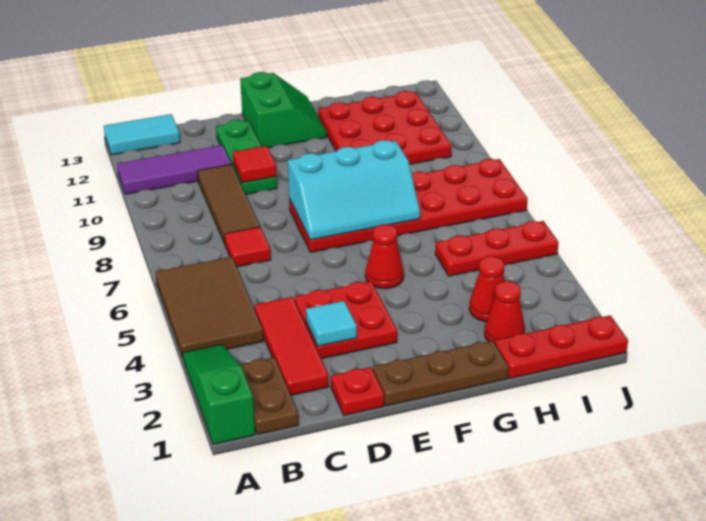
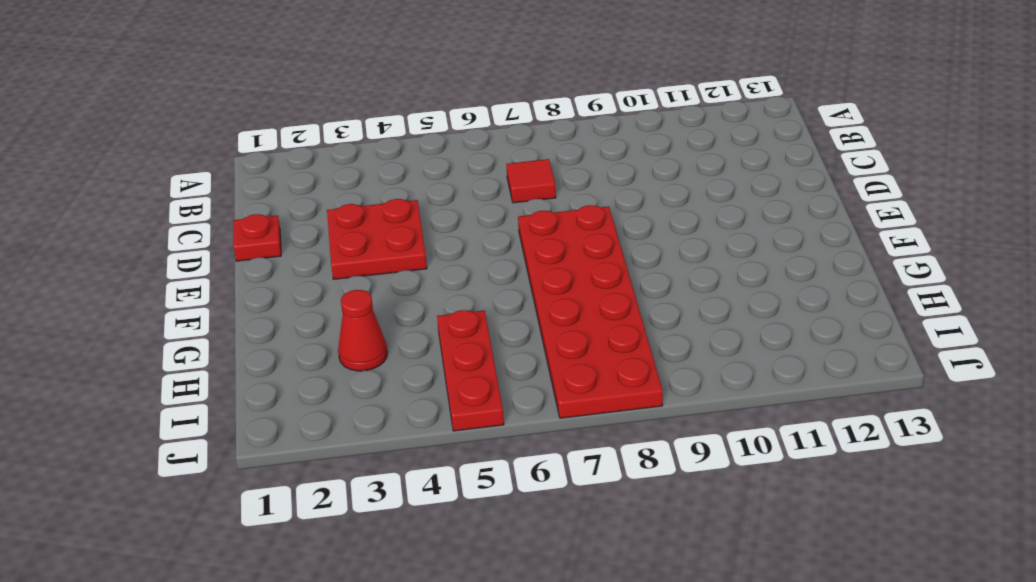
none -> green 1x3 slope [183,345,255,445]
none -> brown 2x3 tile [155,257,263,357]
none -> purple 1x3 tile [117,145,231,194]

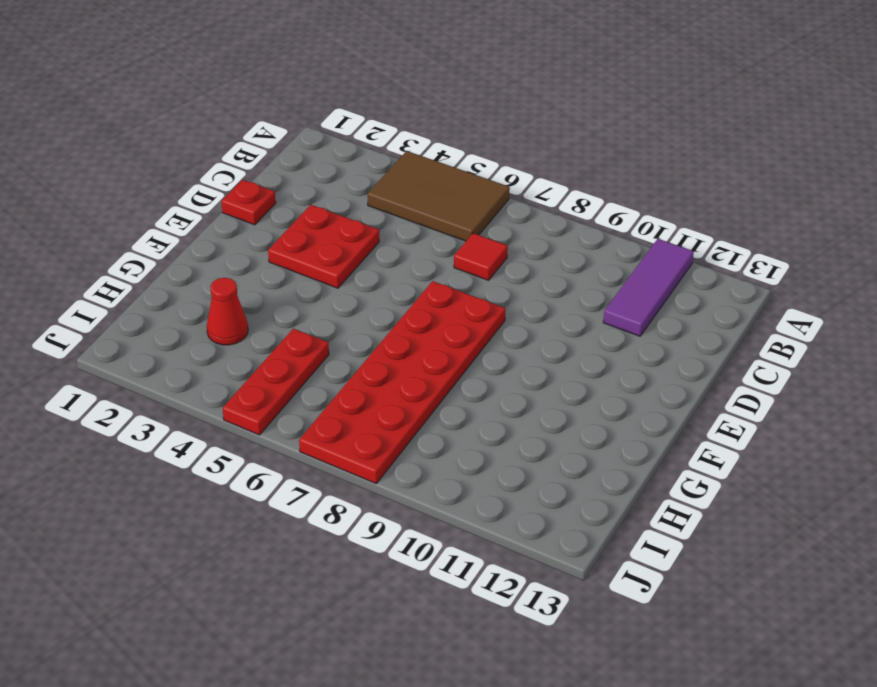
none -> green 1x3 slope [183,345,255,445]
none -> cyan 1x2 tile [104,114,180,155]
none -> brown 1x2 plate [240,357,299,435]

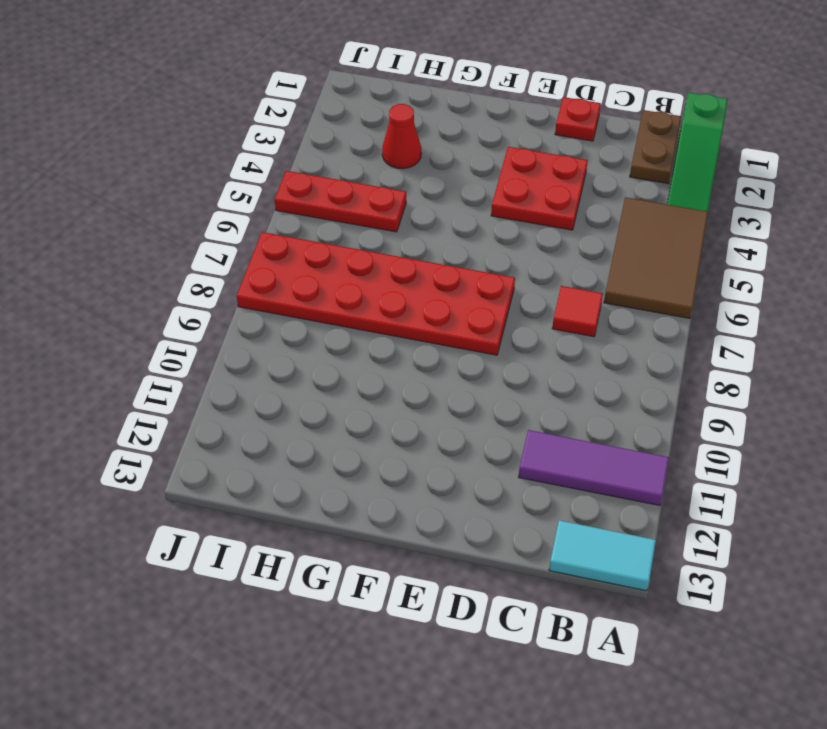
none -> red 1x3 tile [255,297,329,395]
none -> brown 1x3 tile [198,164,260,244]
none -> green 1x3 plate [216,120,277,194]

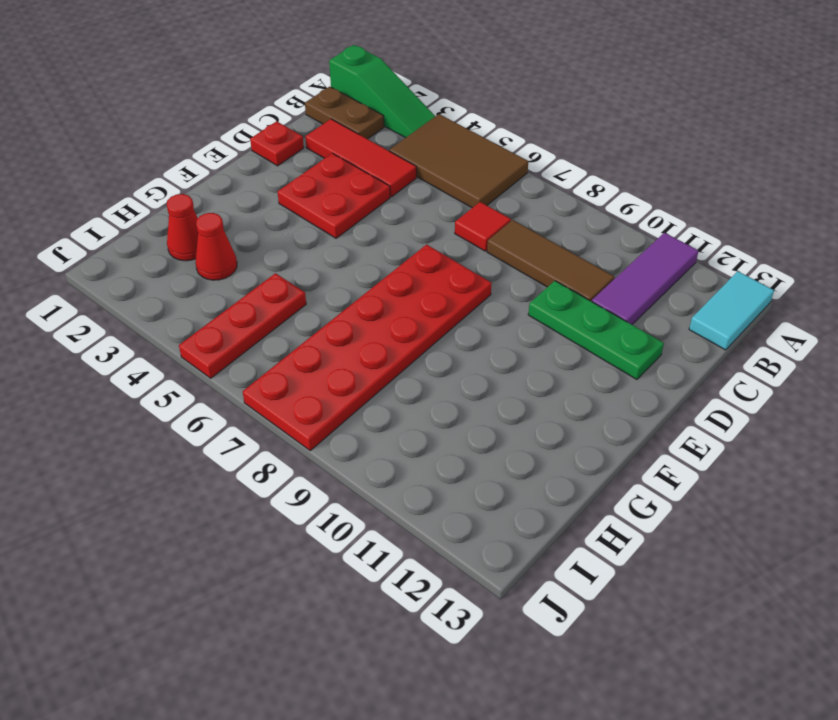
none -> brown 1x3 plate [373,341,509,406]
none -> green 2x2 slope [240,72,327,148]
none -> red 1x1 cone [365,225,404,289]

